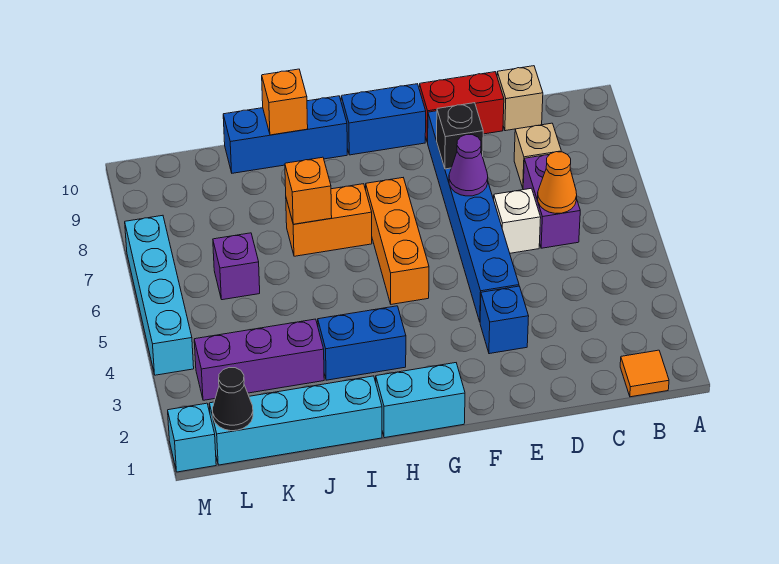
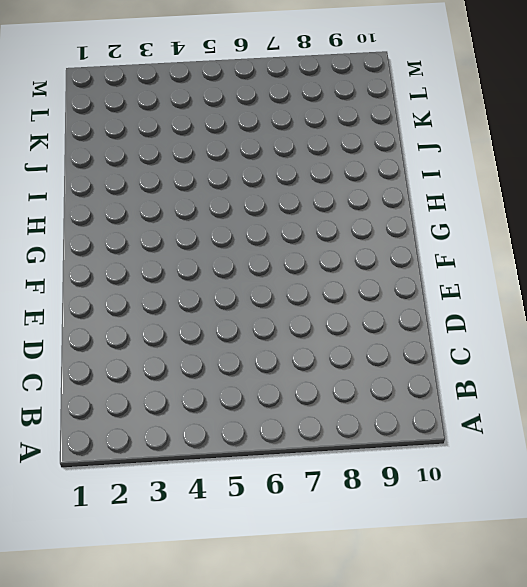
none -> orange 1x1 tile [620,350,669,397]
none -> purple 1x2 brick [523,154,580,248]
none -> tan 1x1 brick [514,123,561,188]

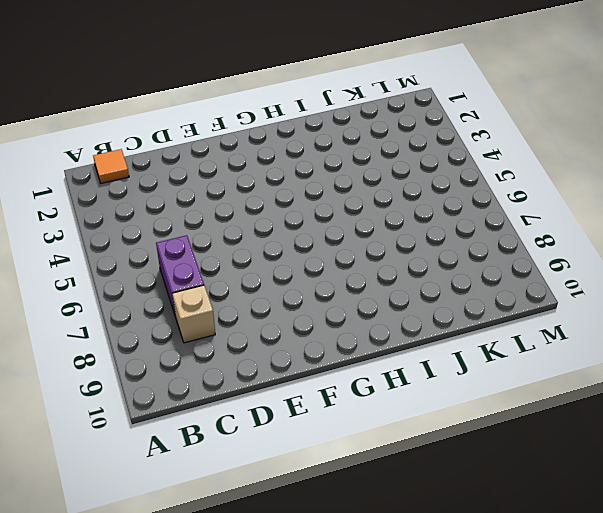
none -> tan 1x1 brick [497,66,543,131]
none -> white 1x1 brick [494,188,541,253]
none -> red 1x2 brick [419,72,504,142]

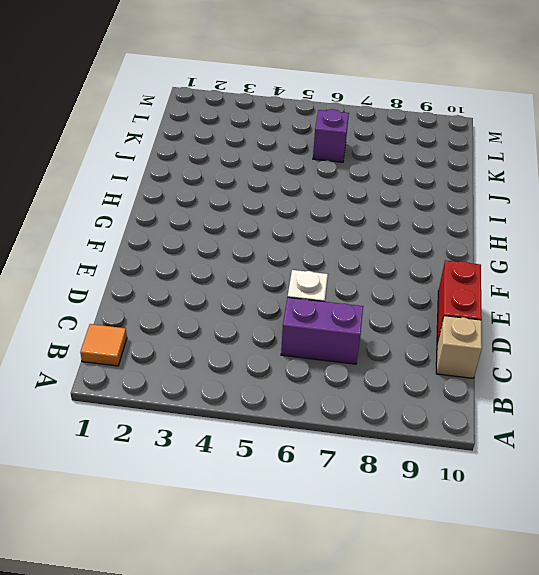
none -> tan 1x1 brick [514,123,561,188]
none -> blue 1x1 brick [480,286,529,354]
none -> blue 1x6 brick [427,111,519,321]

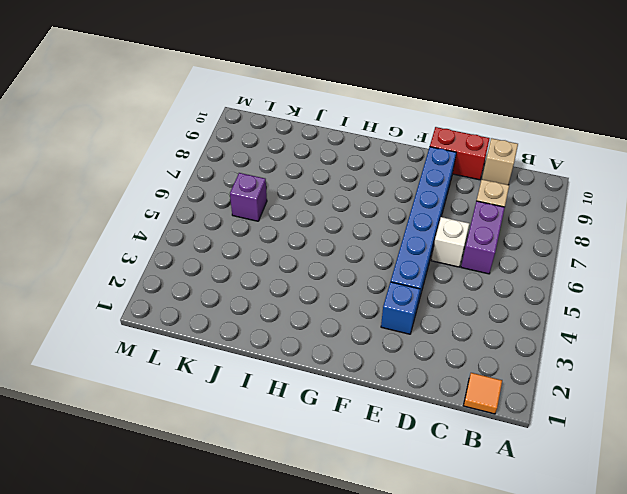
none -> blue 1x2 brick [341,84,426,155]
none -> cyan 1x2 brick [376,363,465,438]
none -> orange 1x3 brick [366,178,429,304]

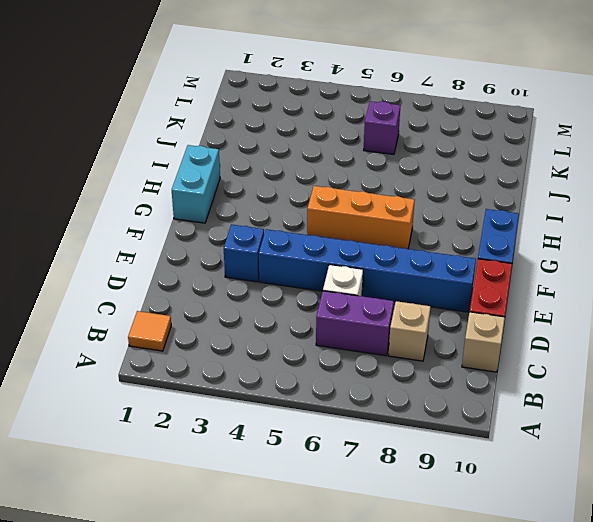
none -> blue 1x2 brick [318,306,406,380]
none -> orange 1x2 brick [286,184,372,256]
none -> blue 1x3 brick [223,96,347,173]

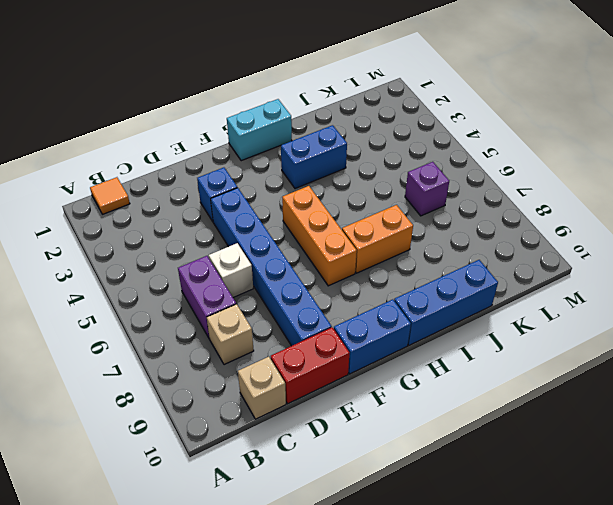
none -> cyan 1x4 brick [209,376,382,465]
none -> purple 1x3 brick [194,319,324,400]
none -> cyan 1x1 brick [168,403,216,472]

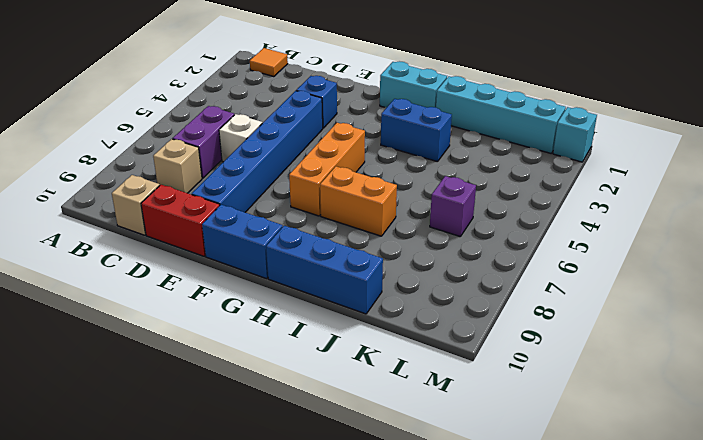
none -> purple 1x3 brick [194,319,324,400]
none -> cyan 1x4 brick [125,215,194,375]
none -> orange 1x1 cone [538,152,577,213]

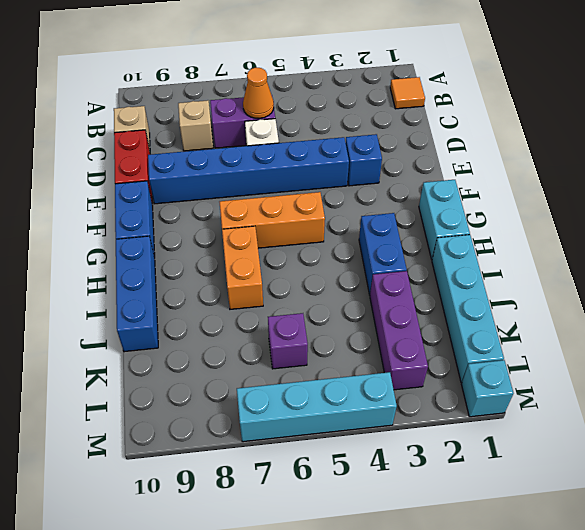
none -> purple 1x1 cone [449,135,488,196]
none -> black 1x1 brick [437,103,483,169]
none -> orange 1x1 brick [285,157,332,224]

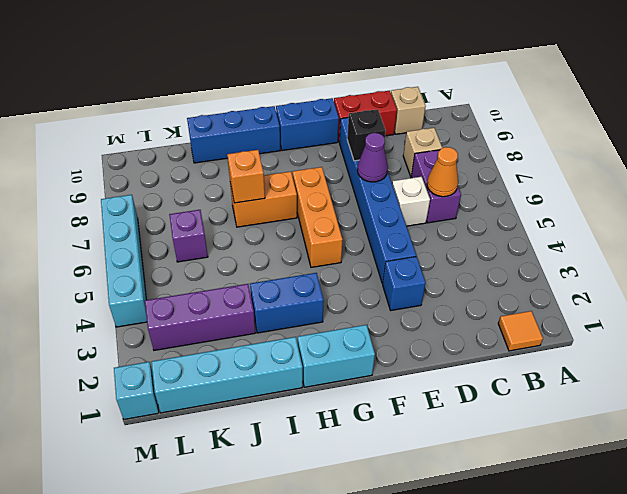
none -> orange 1x1 brick [262,69,308,135]
none -> black 1x1 cone [213,367,253,431]

